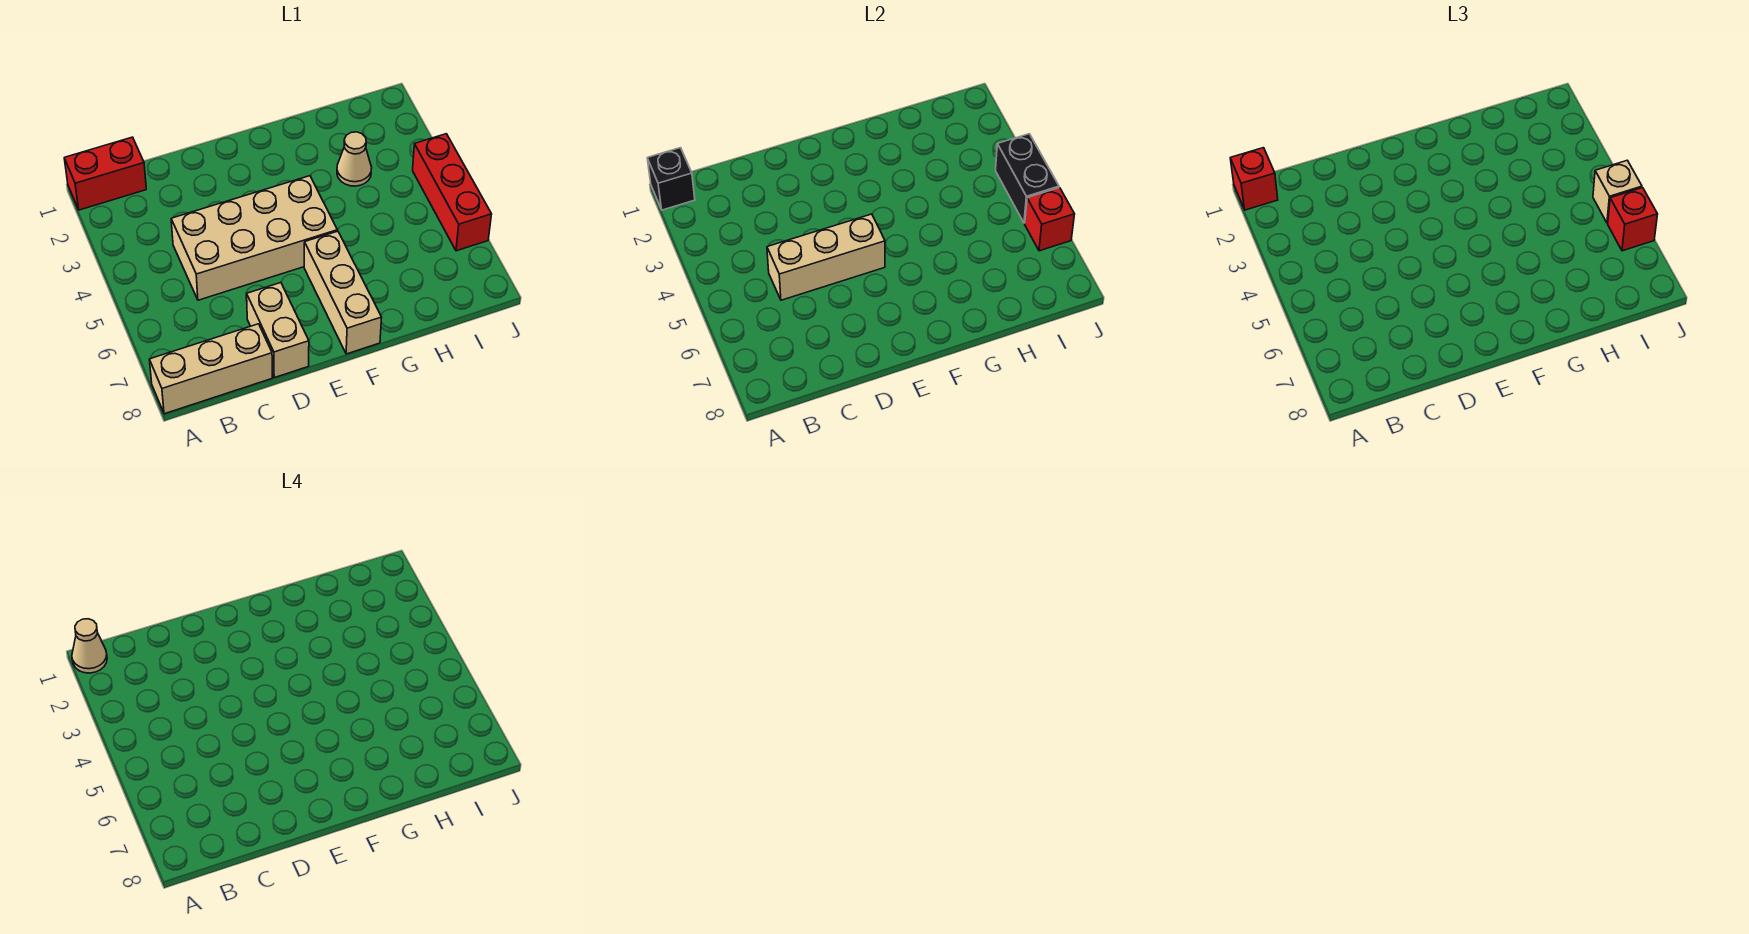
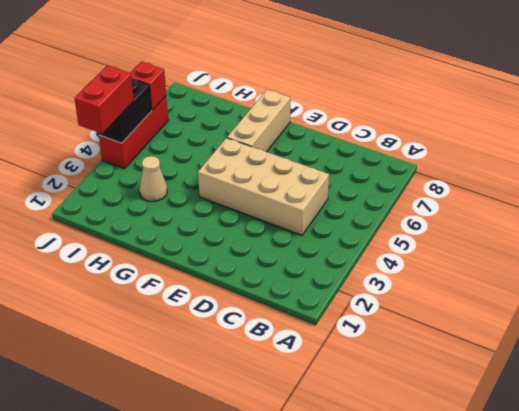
red 1x2 brick [75,65,134,134] -> red 1x2 brick turned to [64,137,146,210]
none -> tan 1x3 brick [149,324,272,414]
none -> tan 1x2 brick [247,283,309,378]
none -> black 1x1 brick [647,148,695,210]

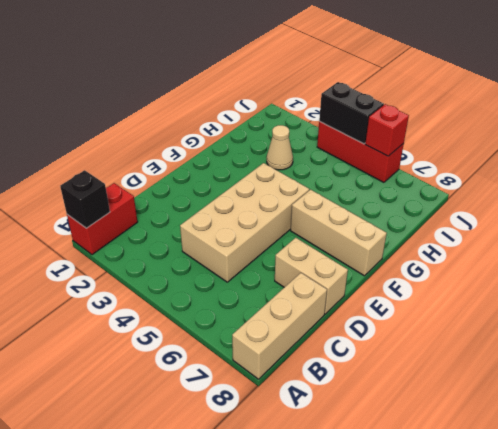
none -> tan 1x3 brick [767,214,885,300]
none -> red 1x1 brick [1230,148,1278,210]
none -> tan 1x1 brick [1593,160,1642,223]

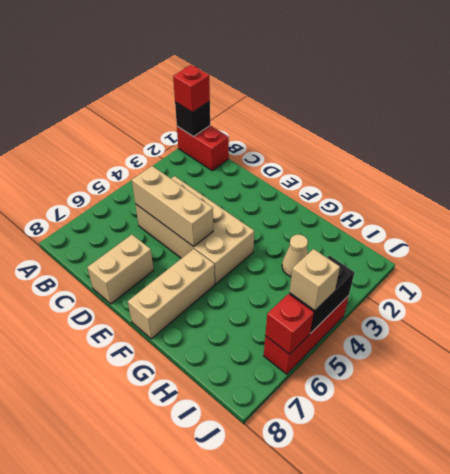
none -> tan 1x3 brick [149,324,272,414]
none -> red 1x1 brick [1608,188,1658,251]
none -> tan 1x1 cone [72,619,107,673]

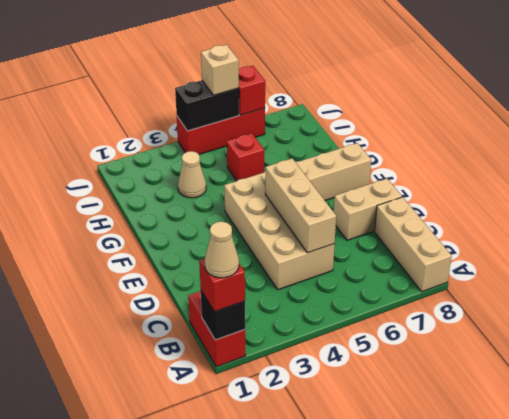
red 1x1 brick [227,133,264,181] -> red 1x1 brick moved to [1608,188,1658,251]

